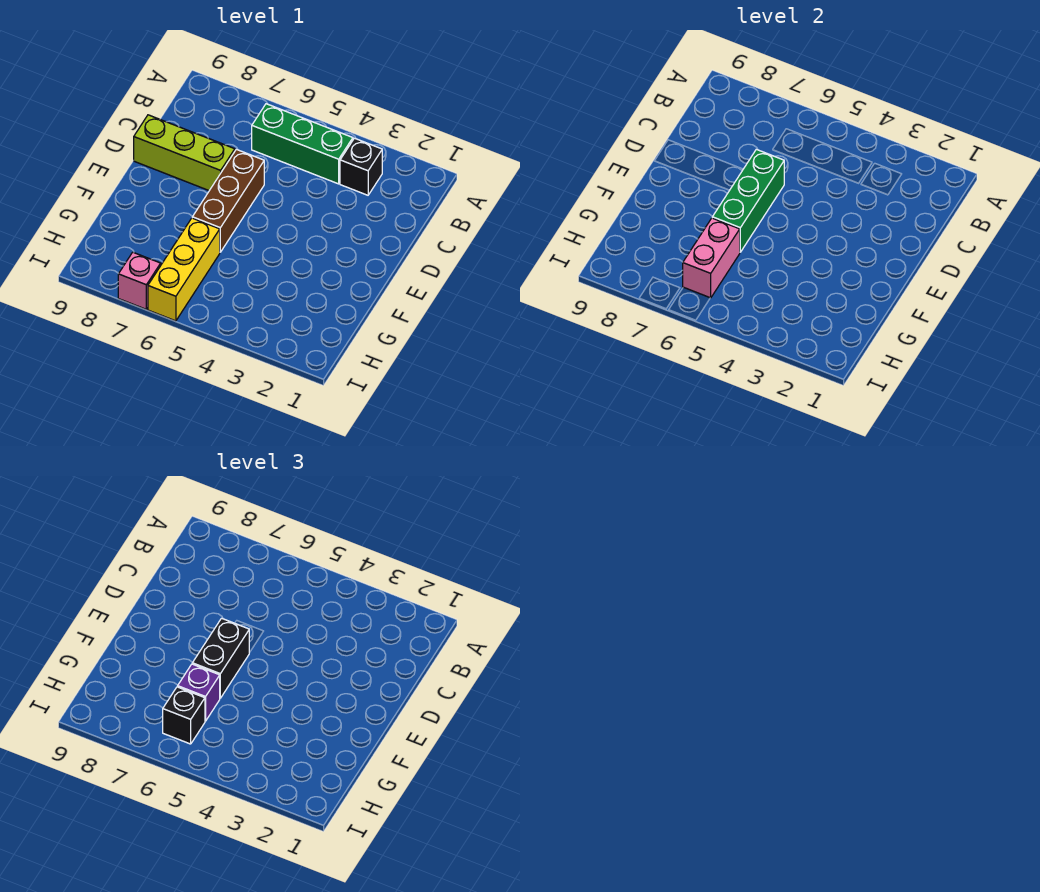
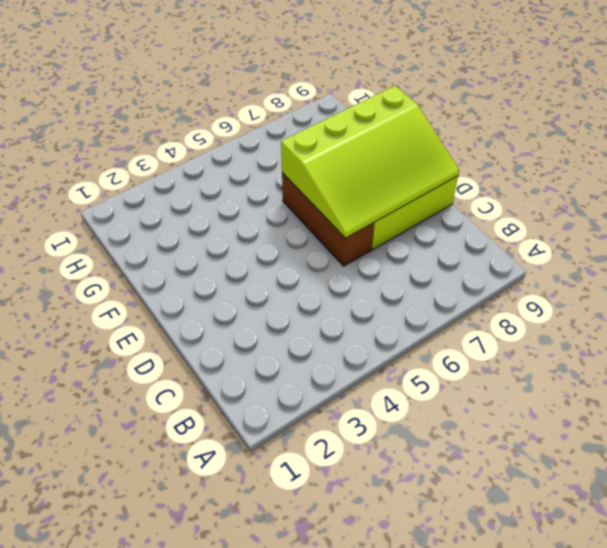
lime 3x4 slope [281,86,459,238] -> green 1x3 brick [712,149,784,252]
none -> black 1x1 brick [340,138,382,195]
none -> green 1x3 brick [252,104,353,184]

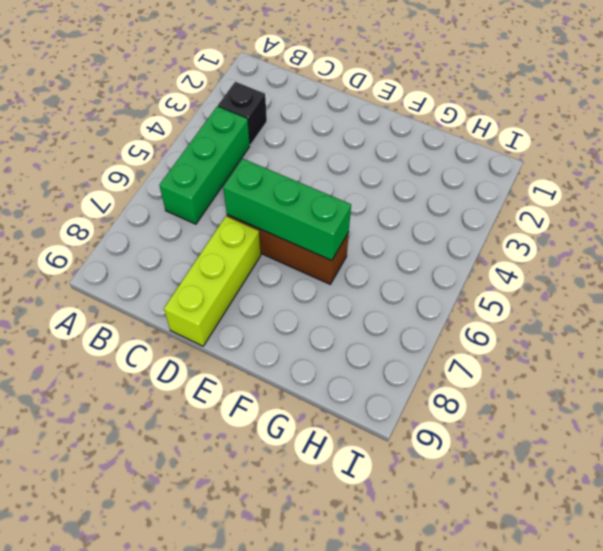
none -> yellow 1x3 brick [148,218,220,321]
none -> pink 1x1 brick [118,252,161,309]

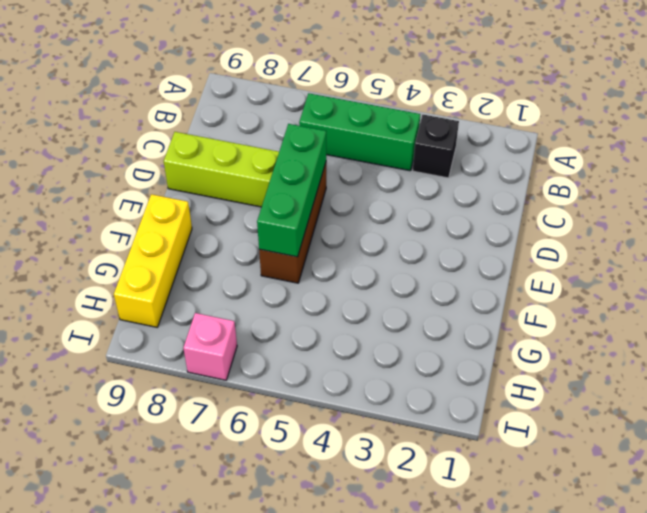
yellow 1x3 brick [114,194,192,327] -> yellow 1x3 brick moved to [148,218,220,321]
none -> pink 1x2 brick [683,218,740,298]
none -> black 1x2 brick [192,618,250,698]

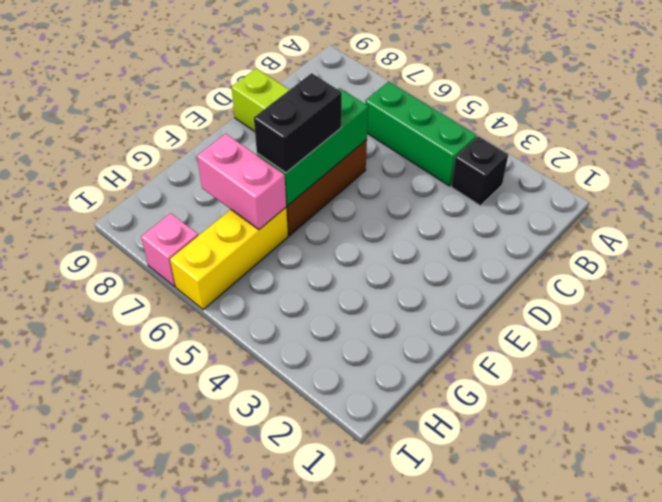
pink 1x2 brick [197,134,286,230] -> pink 1x2 brick turned to [683,218,740,298]
none -> purple 1x1 brick [178,664,220,721]
none -> black 1x1 brick [163,687,205,744]

